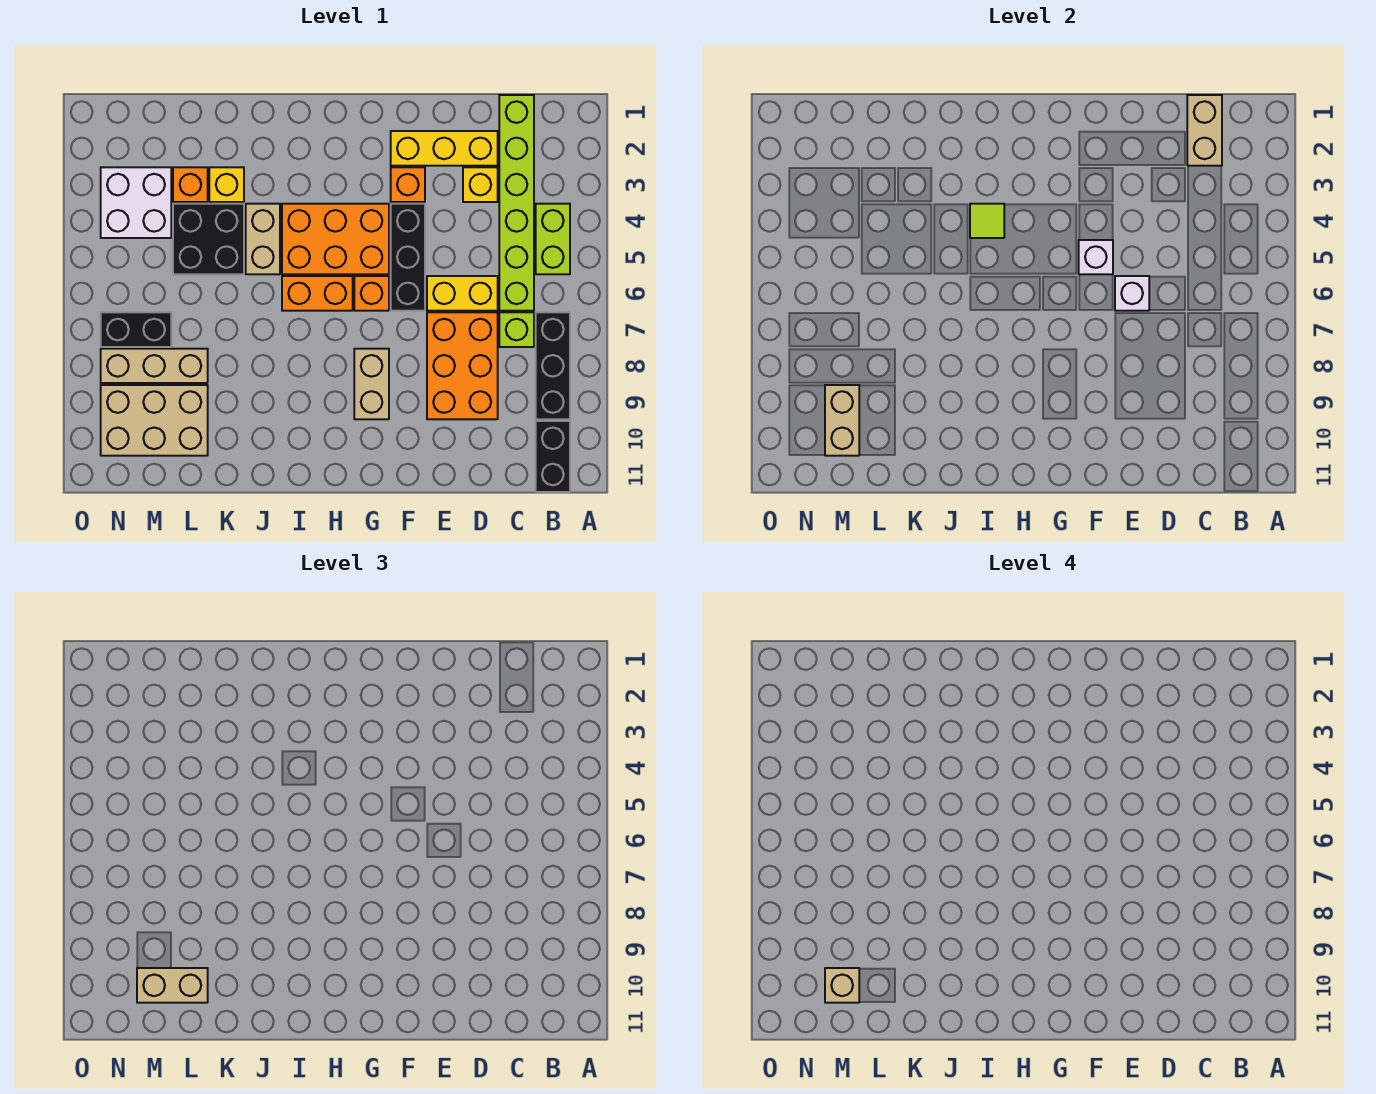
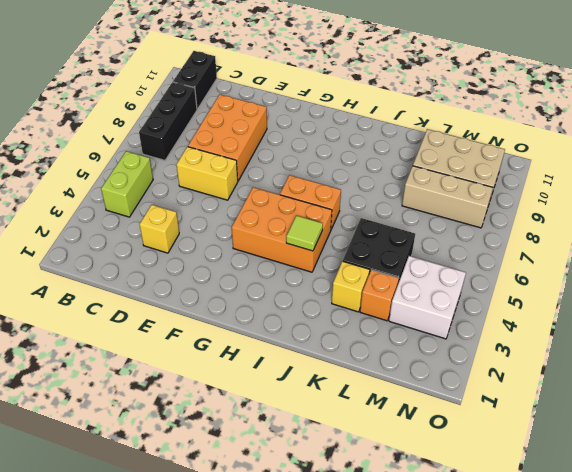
none -> lime 1x6 brick [499,95,534,311]
none -> lime 1x1 brick [499,312,534,347]
none -> yellow 1x3 brick [391,131,498,166]
none -> orange 1x1 brick [391,167,425,202]

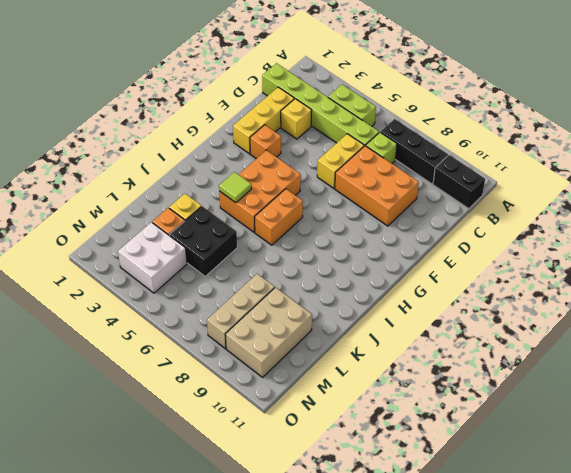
none -> black 1x3 brick [391,204,425,311]
none -> orange 1x1 brick [354,276,389,311]
none -> tan 1x2 brick [354,349,389,419]
none -> tan 1x2 brick [246,204,280,274]

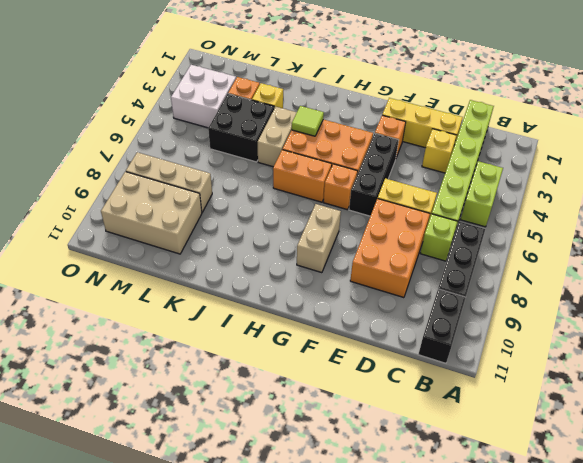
none -> black 1x2 brick [101,312,171,347]
none -> tan 1x2 brick [1187,95,1222,166]
none -> white 1x1 brick [1115,276,1149,311]
none -> white 1x1 brick [1079,240,1113,274]

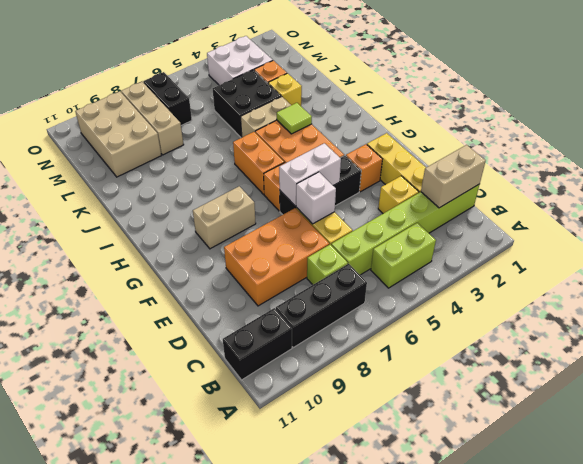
white 1x2 brick [279,143,341,206] -> white 1x1 brick [1079,240,1113,274]
none -> tan 1x2 brick [825,385,859,456]
none -> tan 1x2 brick [137,968,208,1003]
none -> tan 1x1 brick [825,968,859,1003]

